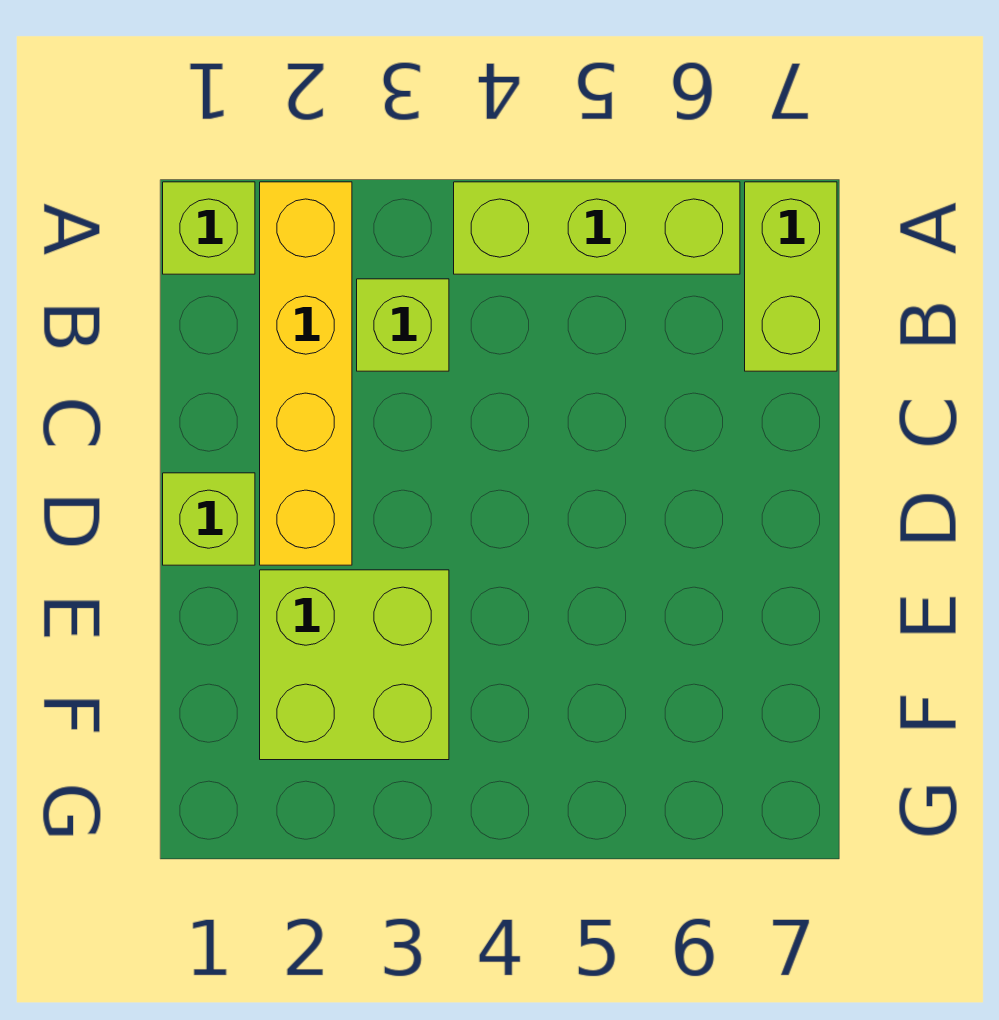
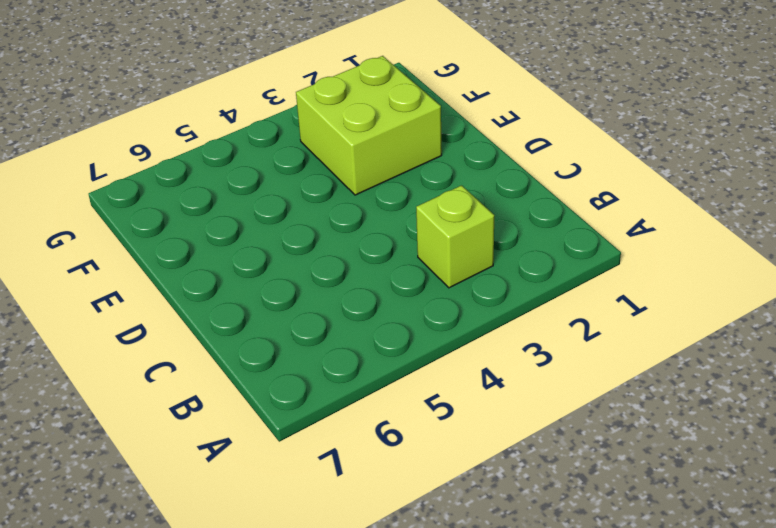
none -> lime 1x1 brick [163,182,255,274]
none -> yellow 1x4 brick [260,182,352,565]

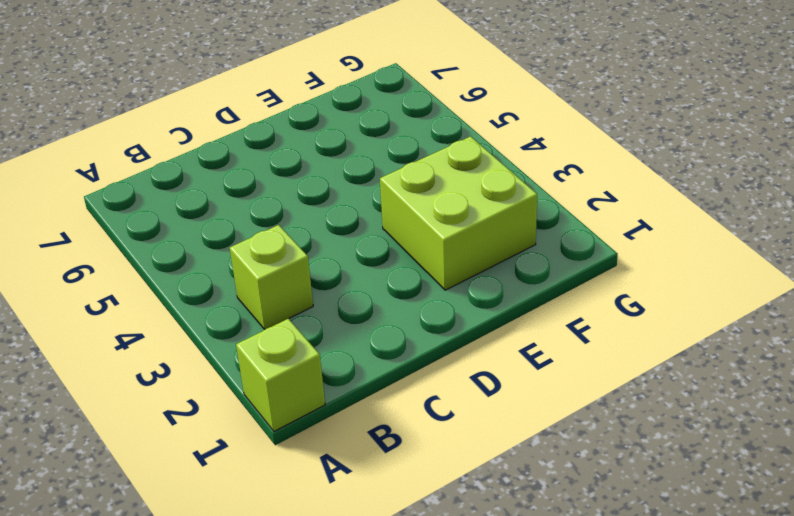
none -> yellow 1x4 brick [260,182,352,565]
none -> lime 1x3 brick [454,182,740,274]

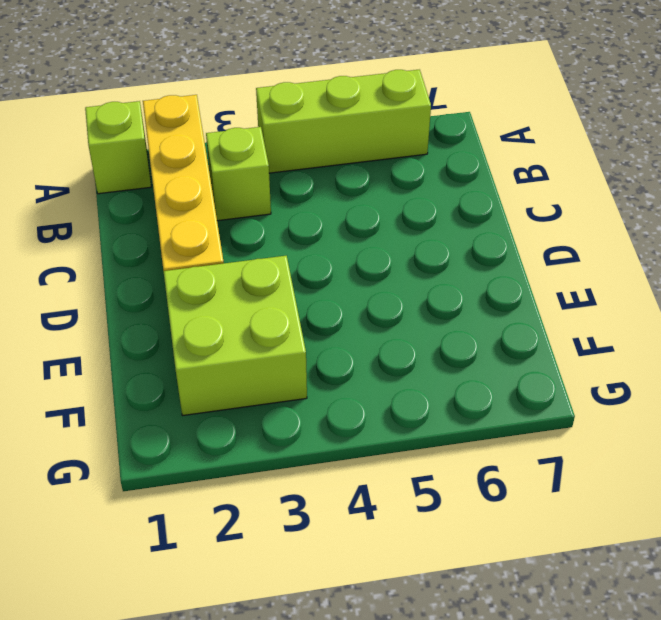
none -> lime 1x2 brick [745,182,837,371]
none -> lime 1x1 brick [163,473,255,565]

